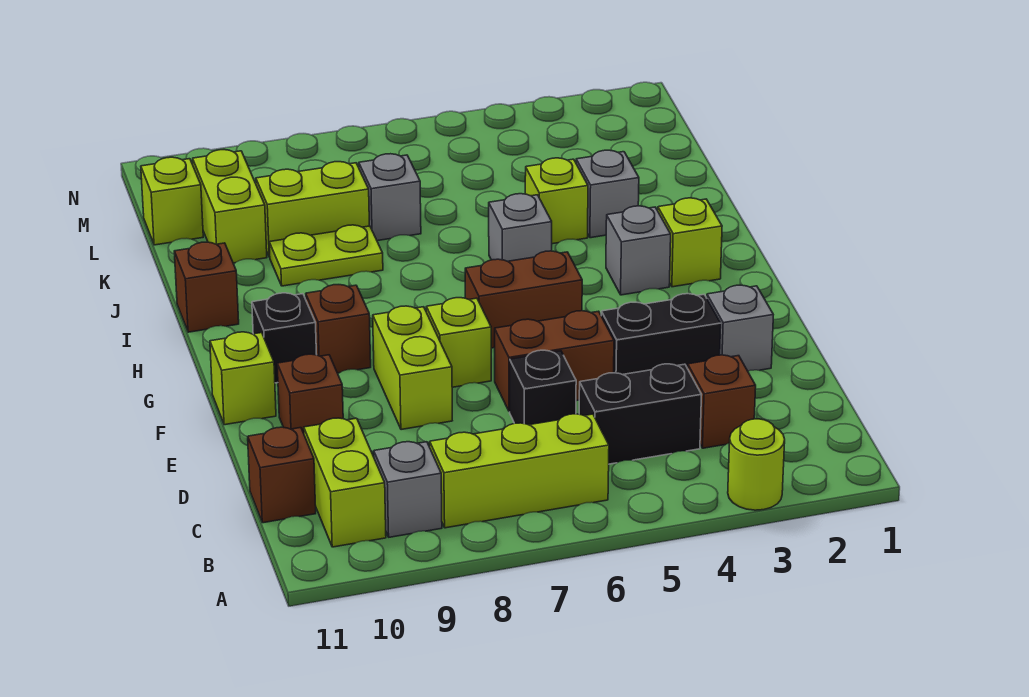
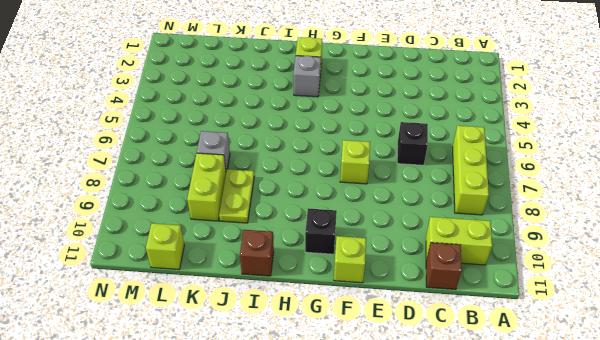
none -> lime 1x1 round brick [728,419,785,510]
none -> grey 1x1 brick [374,442,442,537]
none -> brown 1x1 brick [688,355,756,448]

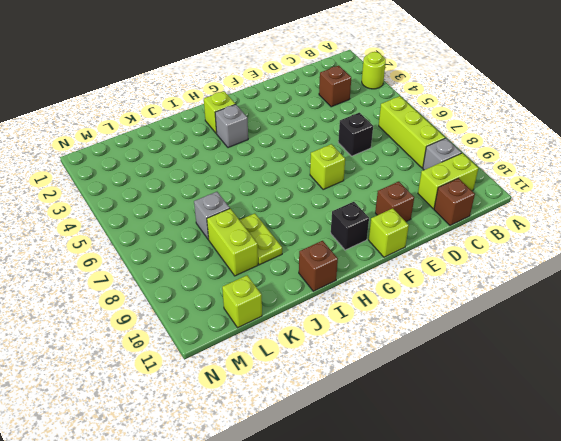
none -> black 1x2 brick [579,364,702,464]
none -> grey 1x1 brick [707,285,773,371]
none -> black 1x2 brick [601,294,721,375]

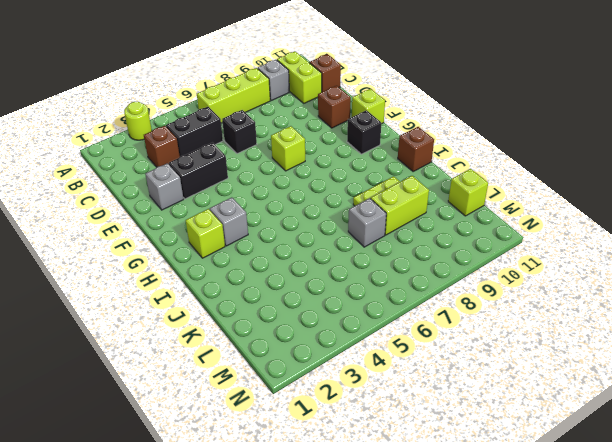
none -> brown 1x2 brick [495,311,614,412]
none -> lime 1x2 brick [373,306,452,430]
none -> brown 1x2 brick [465,251,582,348]

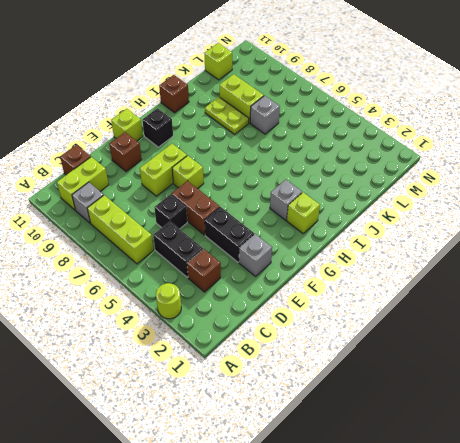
none -> brown 1x2 brick [465,251,582,348]
none -> brown 1x1 brick [306,285,371,373]
none -> grey 1x1 brick [489,194,552,261]

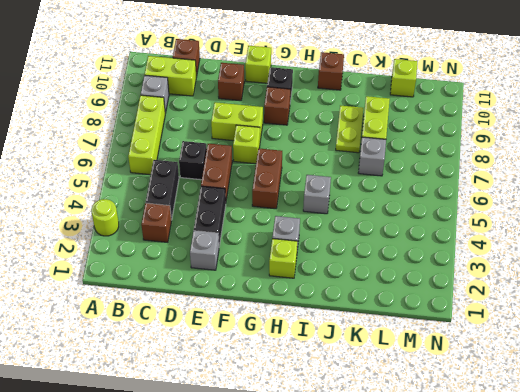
none -> grey 1x1 brick [576,150,639,238]
none -> lime 1x1 brick [525,158,588,244]
none -> lime 1x2 brick [193,150,267,263]

